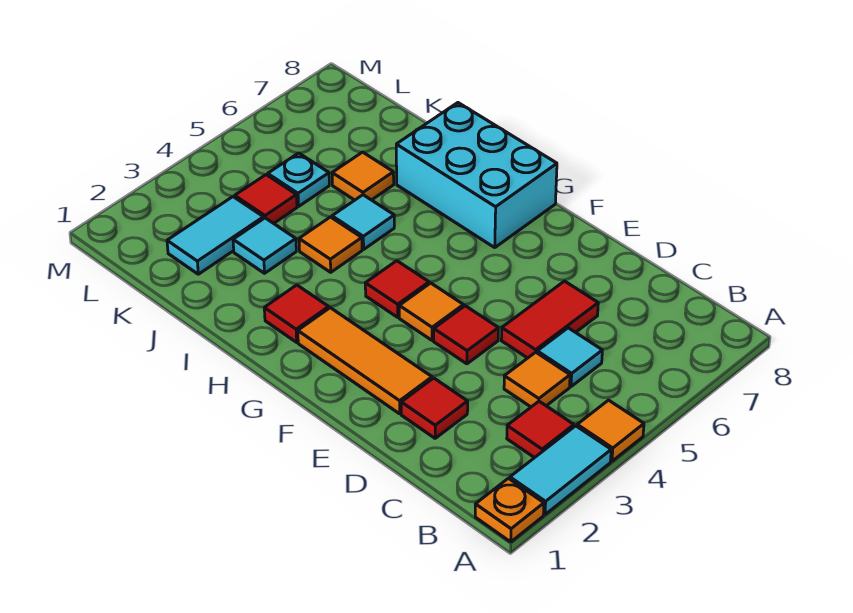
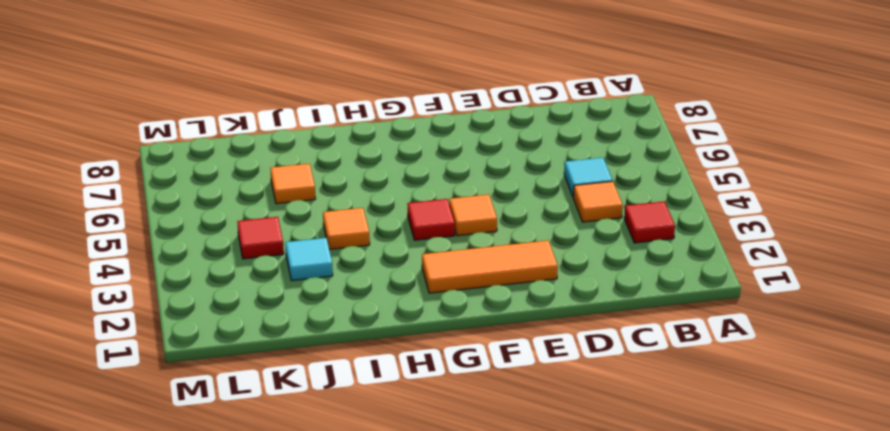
none -> orange 1x1 plate [475,478,544,542]
none -> cyan 1x2 tile [510,426,611,514]
none -> orange 1x1 tile [577,400,644,461]

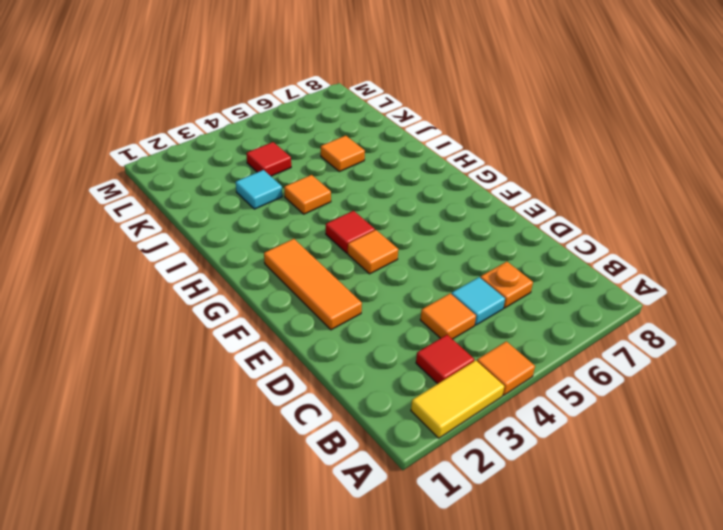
yellow 1x2 tile [411,360,504,438] -> cyan 1x2 tile [510,426,611,514]
orange 1x1 plate [480,262,533,308] -> orange 1x1 plate moved to [475,478,544,542]
none -> red 1x1 tile [401,378,468,438]
none -> red 1x2 tile [501,281,598,358]
none -> red 1x1 tile [434,306,498,364]

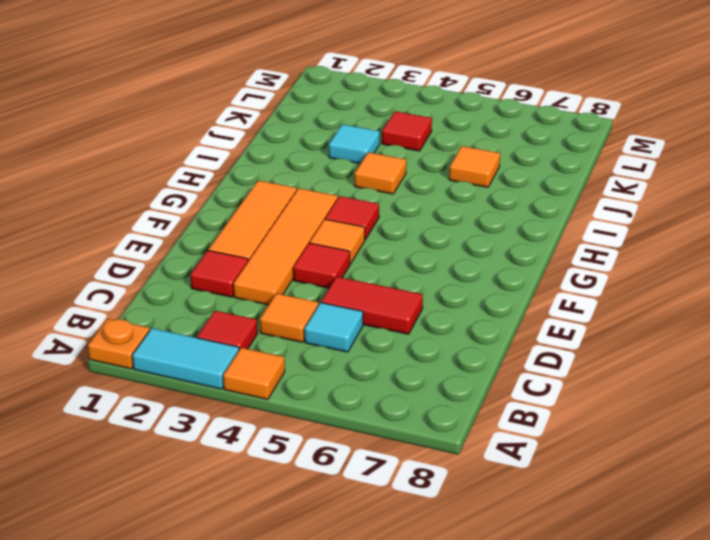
orange 1x4 tile [233,188,338,305] -> none
none -> cyan 2x3 brick [396,103,557,247]
none -> red 1x1 tile [264,285,329,342]
none -> cyan 1x1 tile [332,195,394,249]

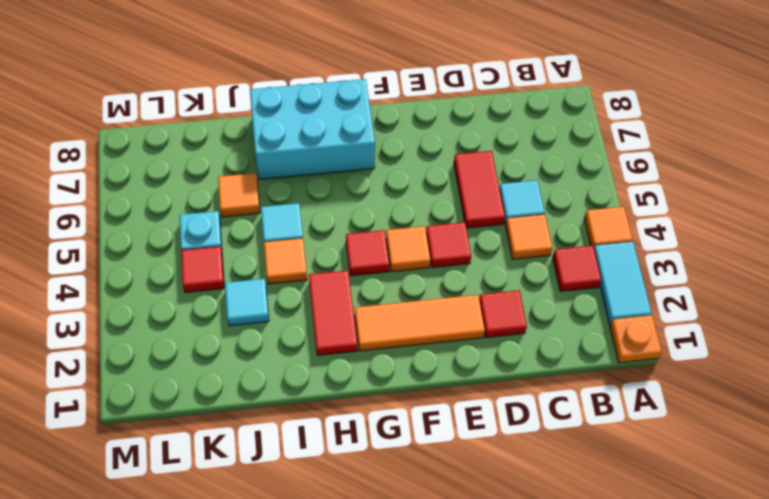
red 1x2 tile [309,270,357,355] -> red 1x1 tile [264,285,329,342]
none -> cyan 1x2 tile [167,197,264,274]

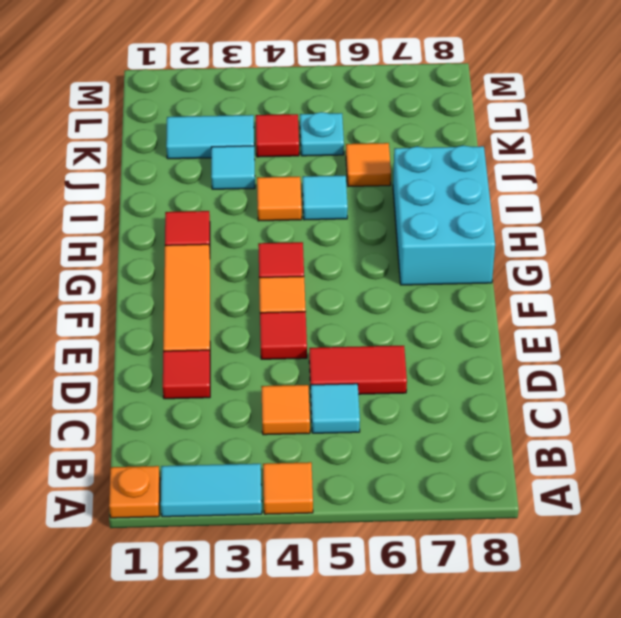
none -> red 1x1 tile [507,401,574,458]

